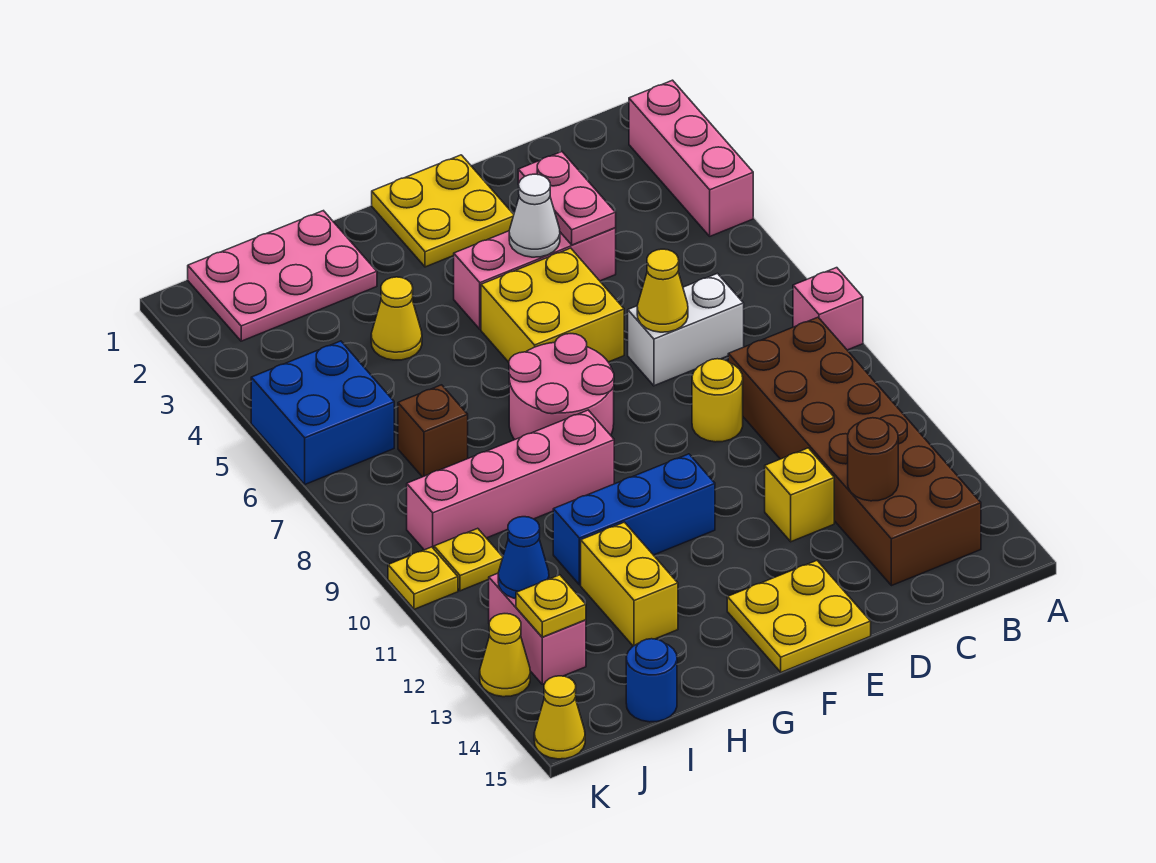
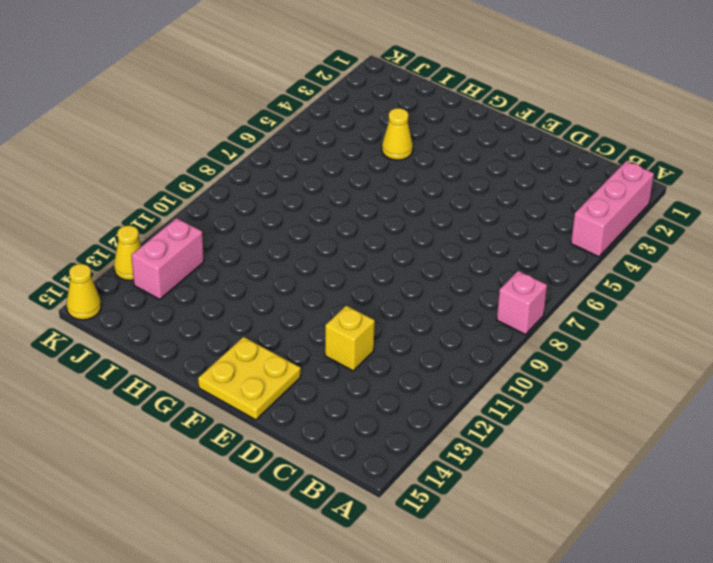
none -> brown 2x6 brick [728,317,981,586]
none -> white 1x2 brick [628,273,744,386]
none -> pink 1x3 brick [454,228,616,329]
none -> yellow 1x1 round brick [692,359,743,442]

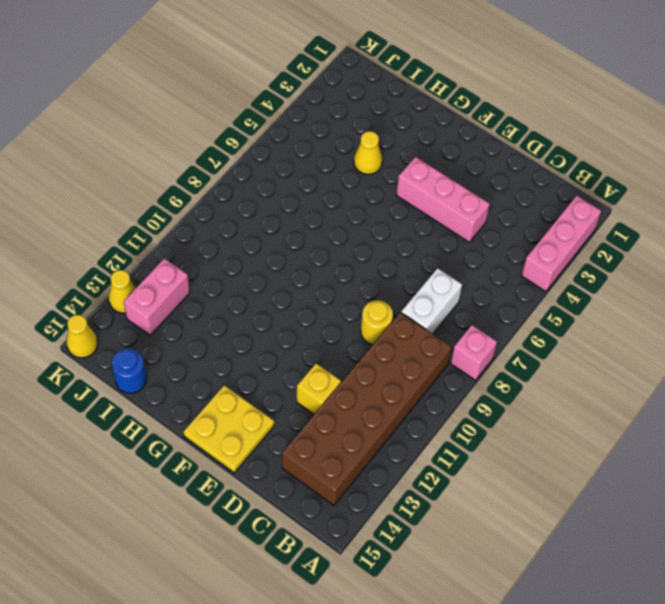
white 1x2 brick [401,268,462,334] -> white 1x2 brick turned to [628,273,744,386]
none -> yellow 2x2 plate [372,155,514,267]
none -> yellow 2x2 brick [481,248,624,362]
none -> pink 2x2 round brick [509,334,614,440]
none -> blue 1x3 brick [553,454,715,585]

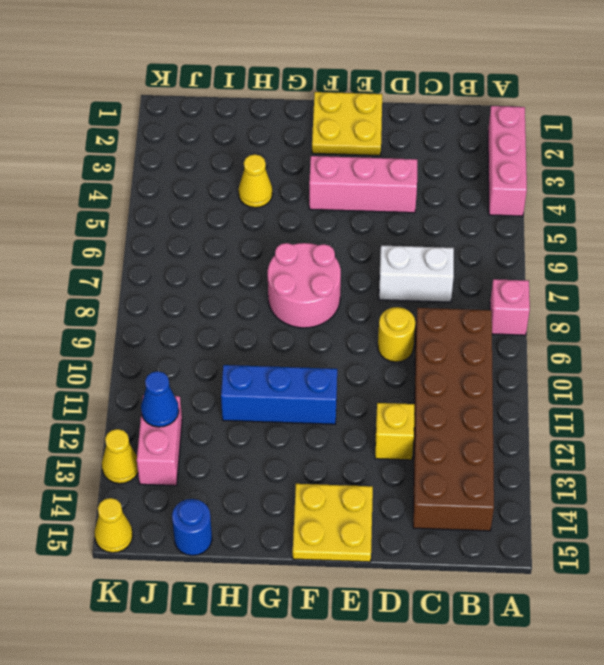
none -> yellow 2x2 brick [481,248,624,362]
none -> pink 1x4 brick [407,410,614,550]
none -> pink 2x3 plate [188,211,377,341]
none -> yellow 1x2 brick [581,522,678,646]

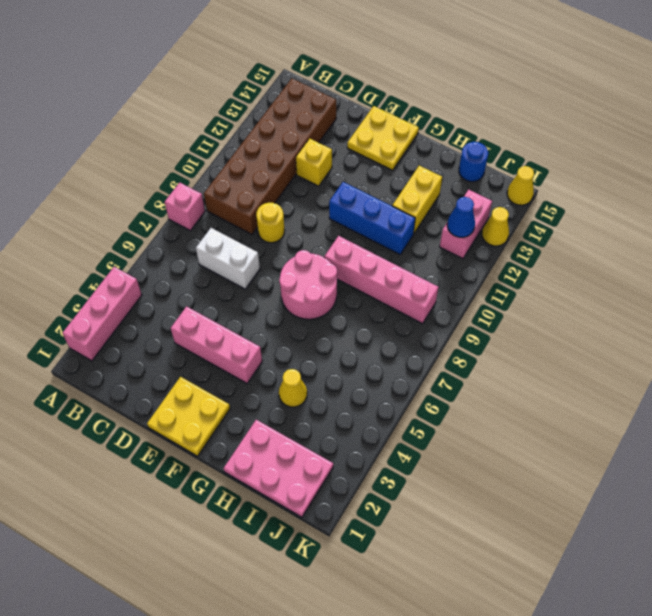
none -> yellow 2x2 brick [481,248,624,362]
none -> brown 1x1 brick [398,385,468,477]
none -> blue 2x2 brick [251,341,394,484]
none -> yellow 1x1 plate [434,528,503,591]

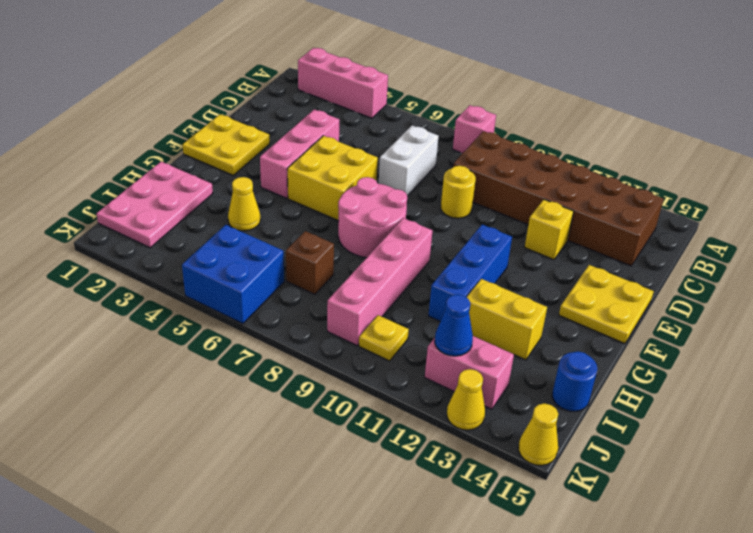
none -> yellow 1x1 plate [388,547,458,609]
none -> brown 1x1 round brick [848,418,898,501]
none -> pink 1x2 plate [518,152,616,245]
none -> yellow 1x1 cone [637,249,688,332]

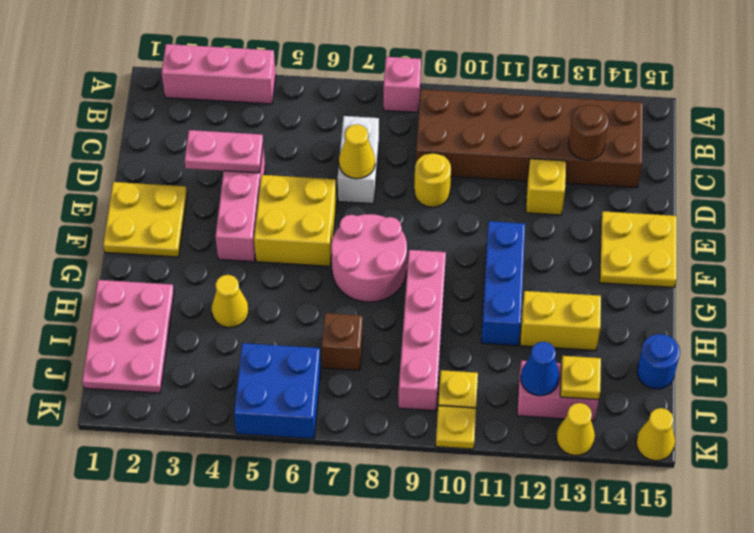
none -> white 1x1 cone [509,174,560,257]

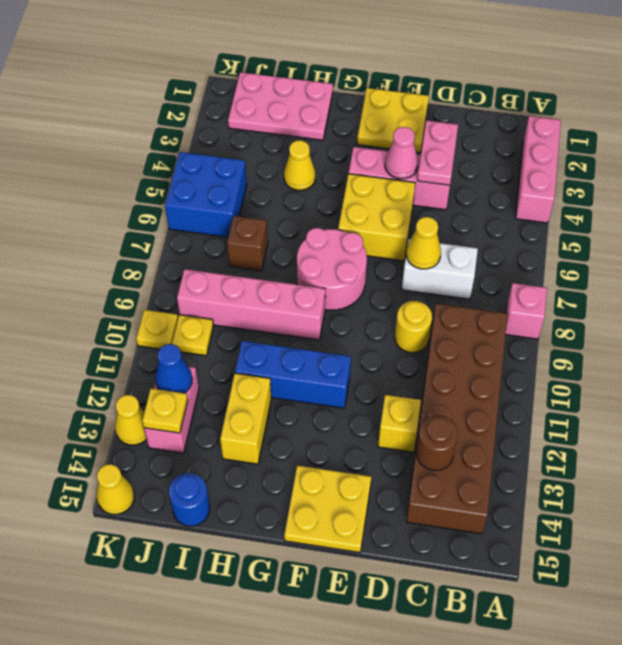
pink 1x1 cone [385,127,418,179] -> white 1x1 cone [509,174,560,257]

